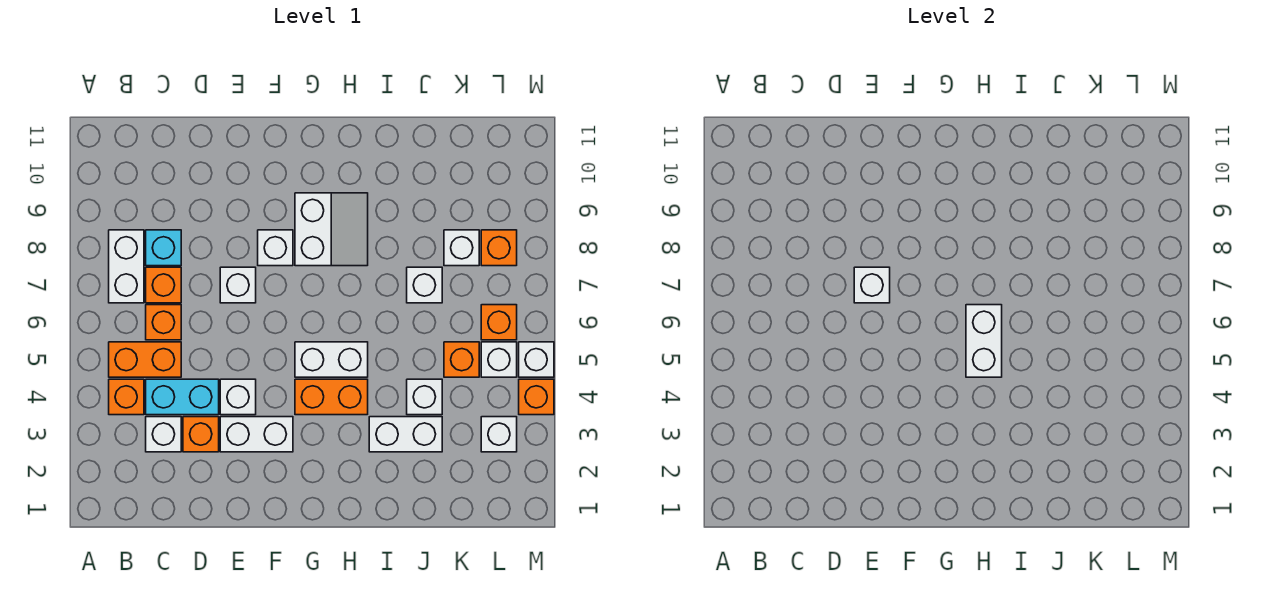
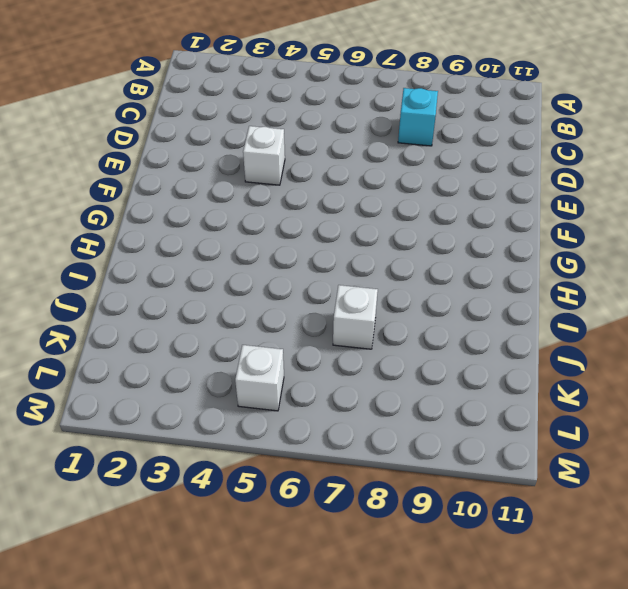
none -> orange 1x1 brick [109,379,144,415]
none -> orange 1x2 brick [109,342,181,377]
none -> white 1x2 brick [109,230,144,303]

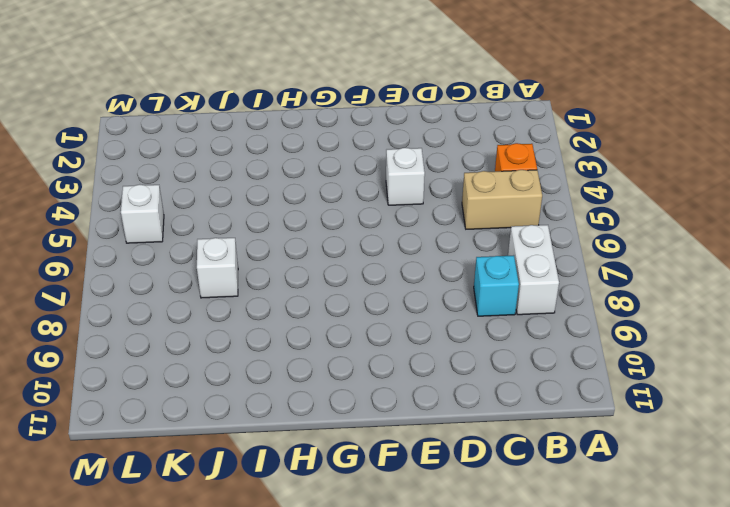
tan 1x2 brick [462,170,542,229] -> orange 1x2 brick [109,342,181,377]
none -> white 1x1 brick [146,417,181,452]
none -> cyan 1x2 brick [146,379,219,415]
none -> orange 1x1 brick [146,305,181,340]

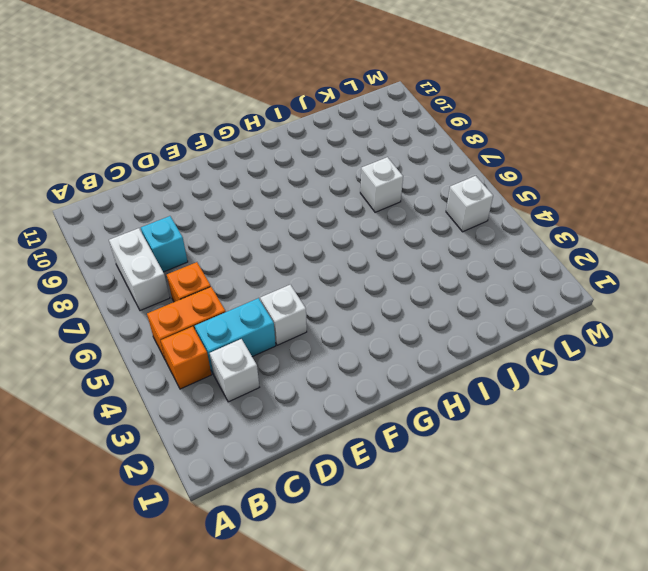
none -> orange 1x1 brick [146,267,181,303]
none -> orange 1x1 brick [183,417,219,452]
none -> white 1x2 brick [220,417,293,452]

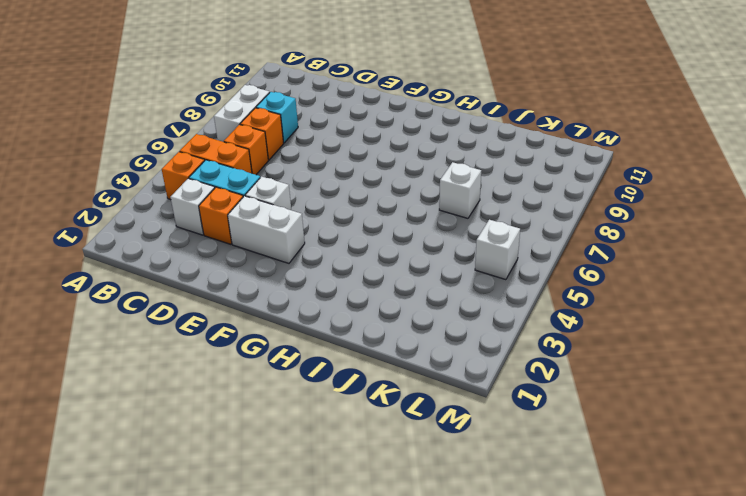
none -> white 1x1 brick [220,267,256,303]
none -> white 1x1 brick [258,230,293,266]
none -> orange 1x2 brick [295,379,368,415]

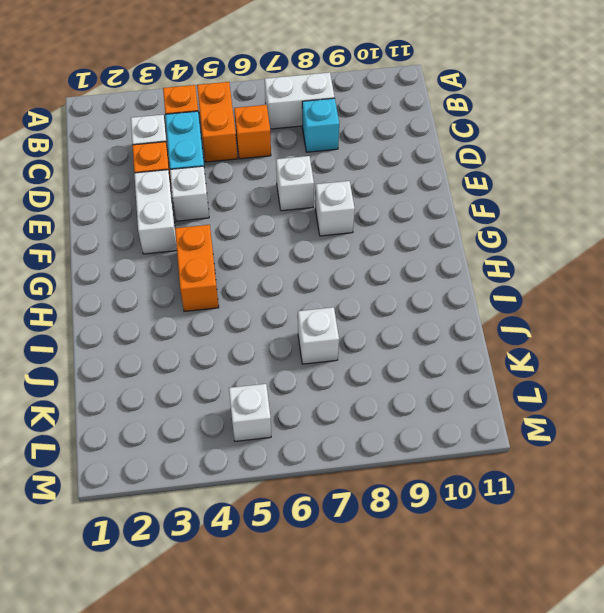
none -> orange 1x1 brick [146,267,181,303]
none -> white 1x2 brick [295,342,368,377]
none -> white 2x2 slope [295,193,368,266]

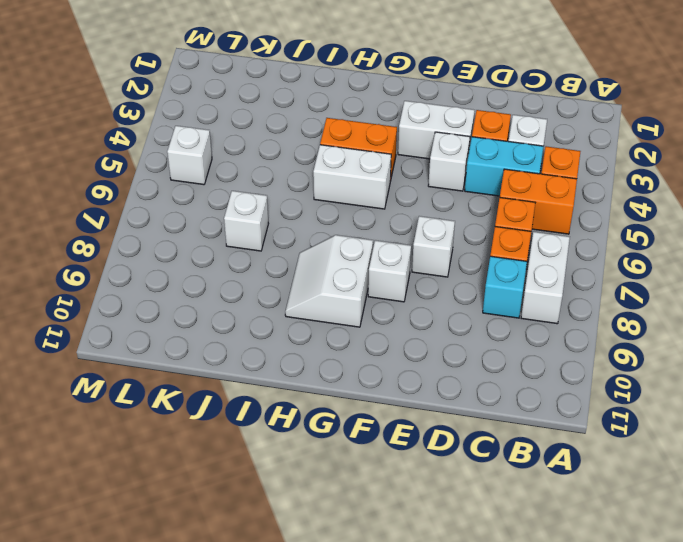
none -> white 1x2 brick [369,417,442,452]
none -> white 1x1 brick [407,379,442,415]
none -> orange 1x1 brick [444,342,479,377]

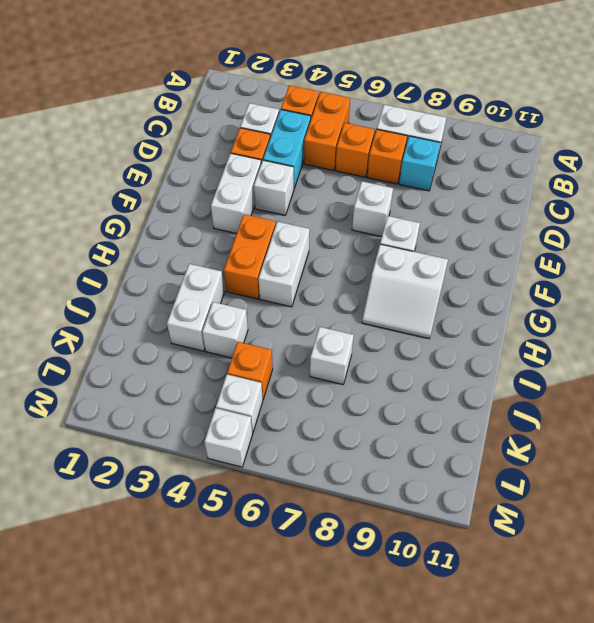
none -> white 1x1 brick [444,230,479,266]
none -> white 1x1 brick [481,417,517,452]
none -> orange 1x1 brick [481,305,517,340]

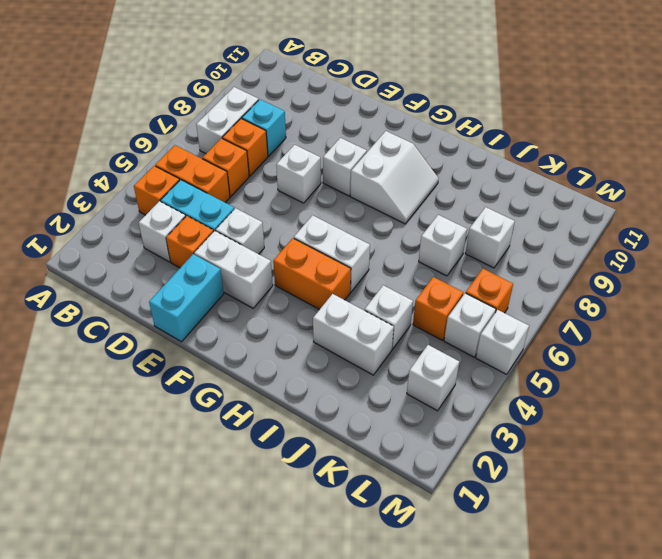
cyan 1x2 brick [149,254,224,342] -> none
none -> orange 1x1 brick [481,230,517,266]
none -> orange 1x1 brick [519,379,554,415]
none -> white 1x1 brick [854,267,890,303]

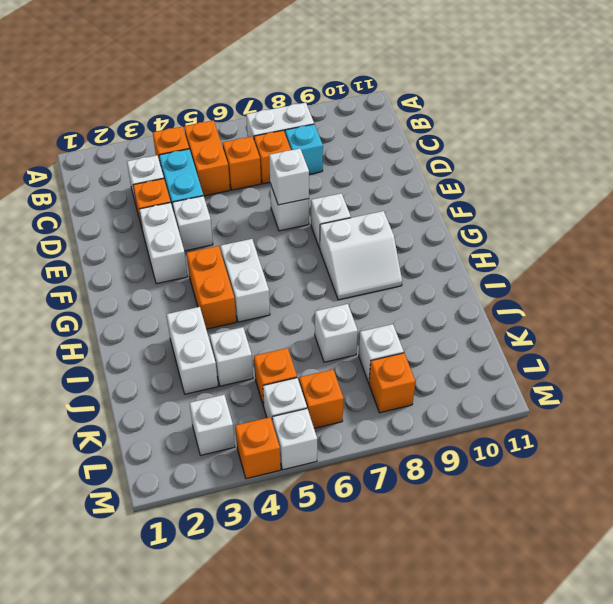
none -> white 1x2 brick [966,305,1002,377]

